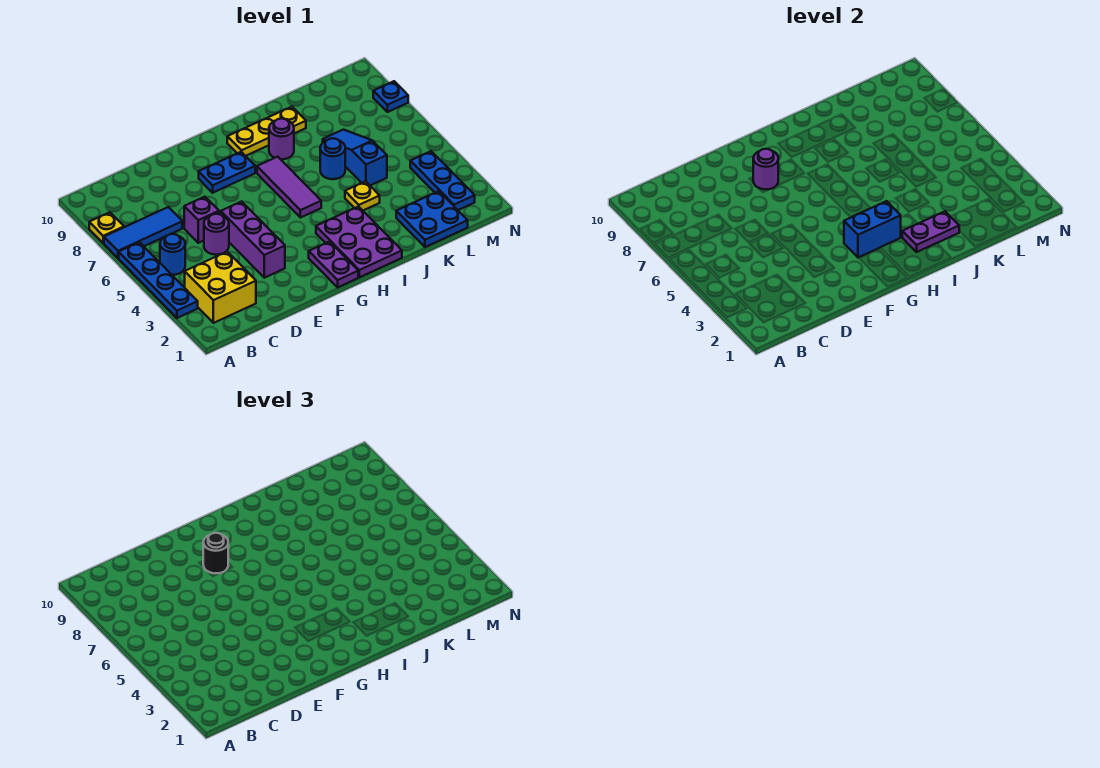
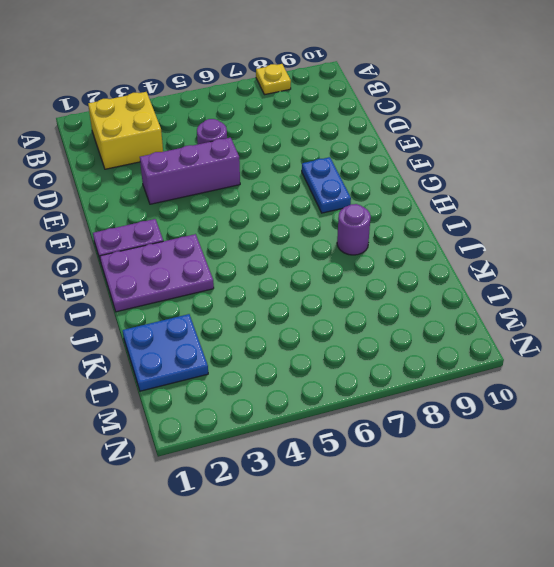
none -> blue 1x4 plate [119,242,198,318]
none -> blue 1x3 tile [104,207,182,258]
none -> blue 1x1 round brick [160,234,185,275]

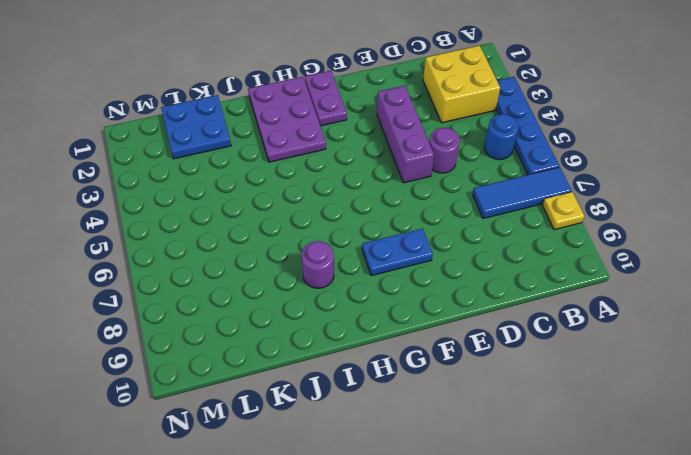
none -> purple 1x1 brick [184,197,219,243]
none -> purple 1x3 tile [257,157,321,218]
none -> yellow 1x3 plate [227,107,306,156]

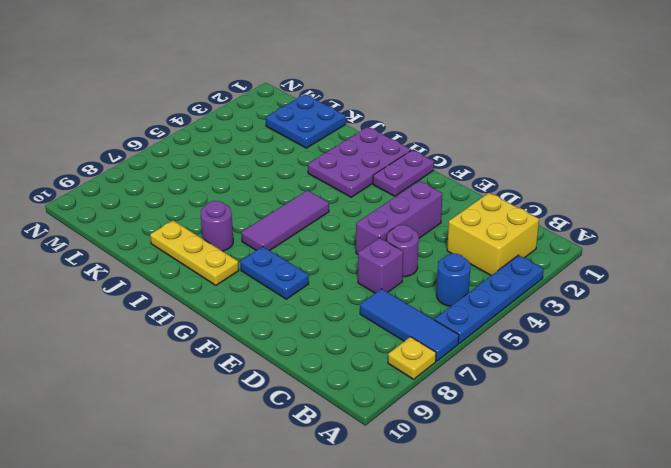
none -> yellow 1x1 plate [345,181,380,210]
none -> blue 1x1 round brick [320,138,345,179]
none -> blue 1x3 slope [323,130,387,185]

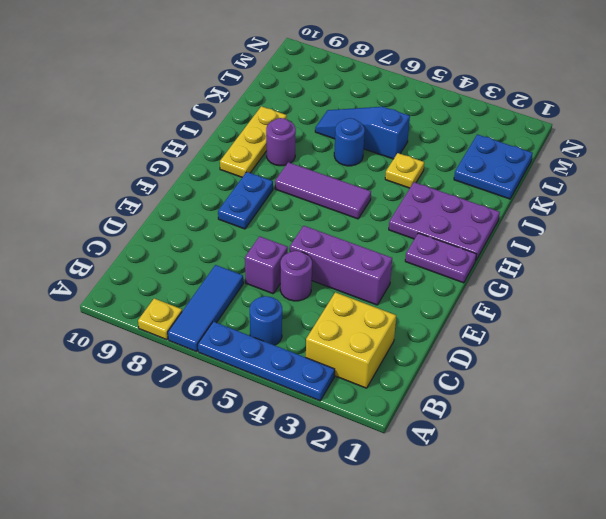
none -> blue 1x3 plate [410,151,475,210]
none -> blue 1x1 plate [373,81,408,112]
none -> purple 1x1 round brick [753,149,778,189]

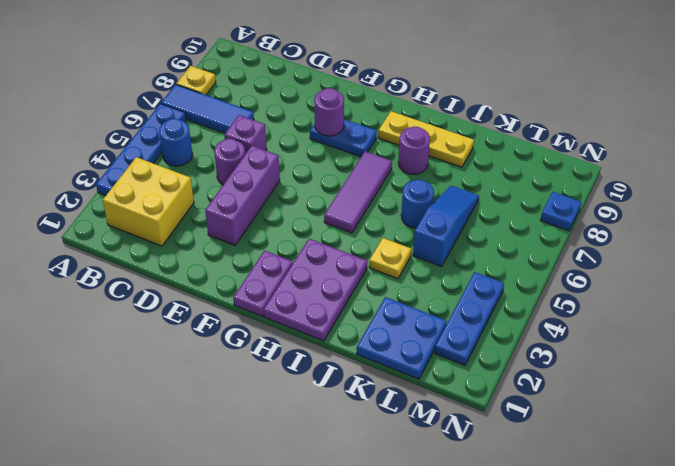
none -> blue 1x2 brick [844,201,901,258]
none -> purple 1x2 plate [902,211,959,252]
none -> black 1x1 round brick [203,533,228,573]

